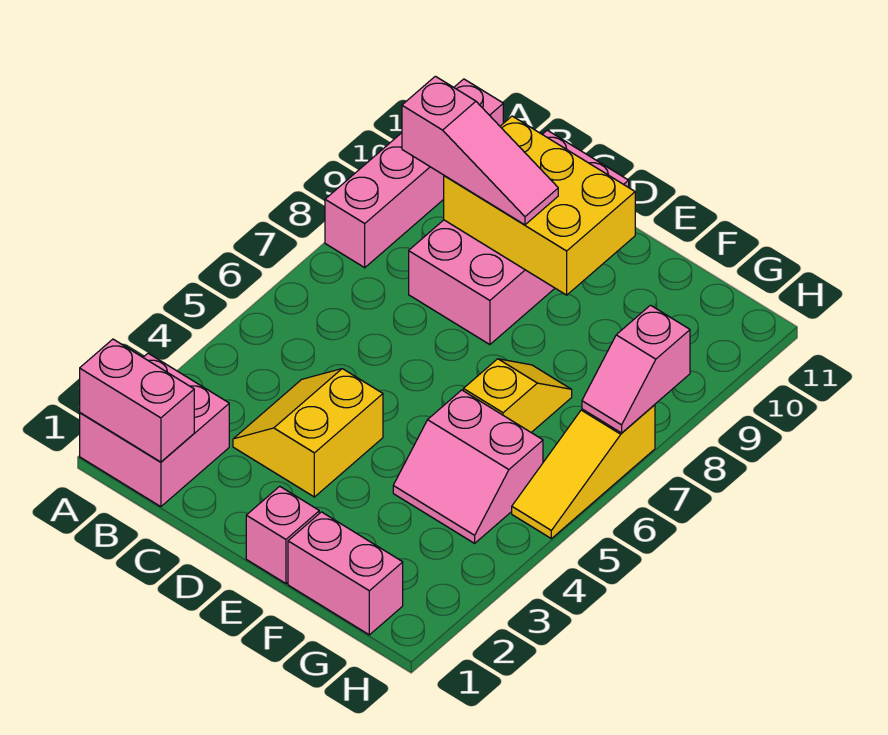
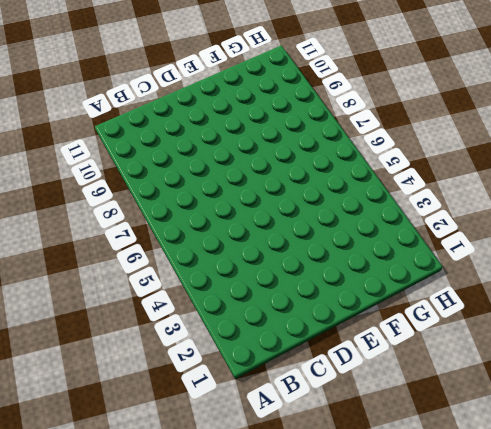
none -> pink 2x2 brick [80,353,229,507]
none -> pink 1x4 brick [325,79,503,268]
none -> yellow 2x2 slope [233,369,383,497]

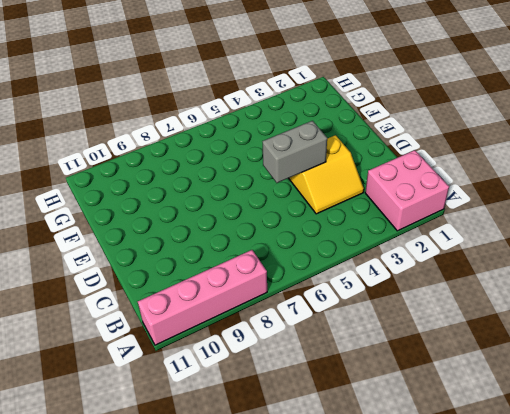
grey 1x2 brick [263,121,328,183] -> none
none -> pink 2x4 brick [409,130,629,345]
none -> pink 1x1 brick [246,486,319,583]
none -> pink 1x2 brick [288,512,403,635]

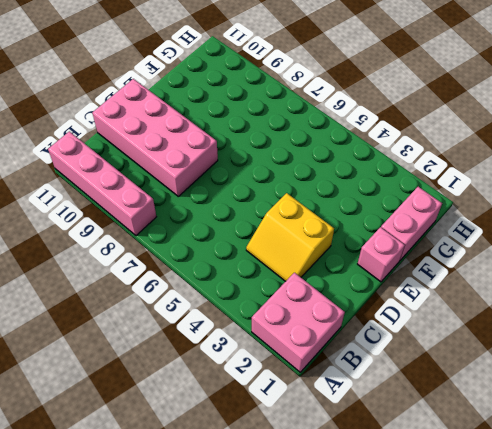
none -> pink 2x2 slope [393,390,543,543]
none -> yellow 1x2 slope [463,359,572,432]
none -> yellow 1x3 slope [512,405,655,538]

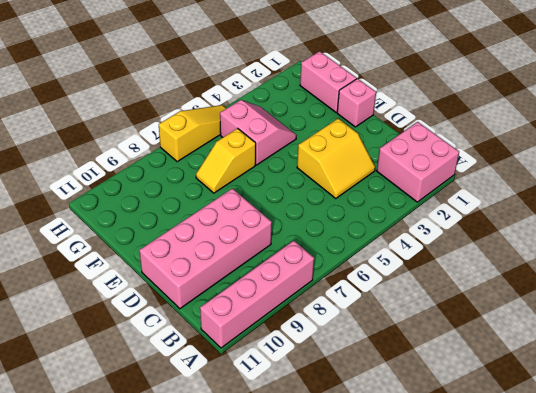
none -> pink 1x2 brick [80,339,194,462]
none -> yellow 2x3 brick [444,116,635,295]
none -> pink 1x2 slope [582,305,690,433]

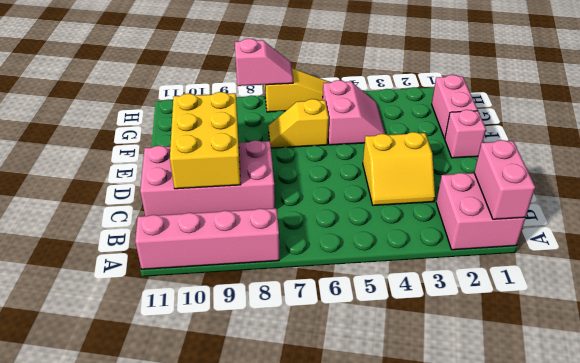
none -> pink 1x3 slope [402,76,558,225]

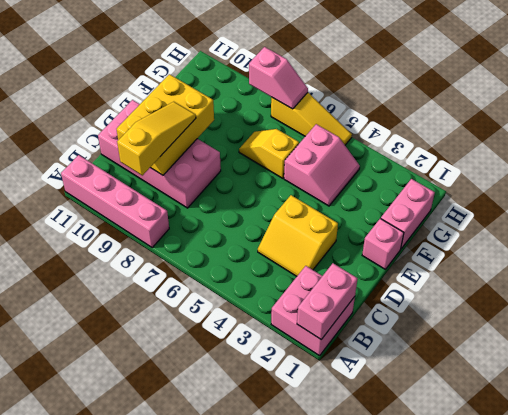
yellow 1x3 slope [117,102,196,175] -> pink 1x3 slope [402,76,558,225]

